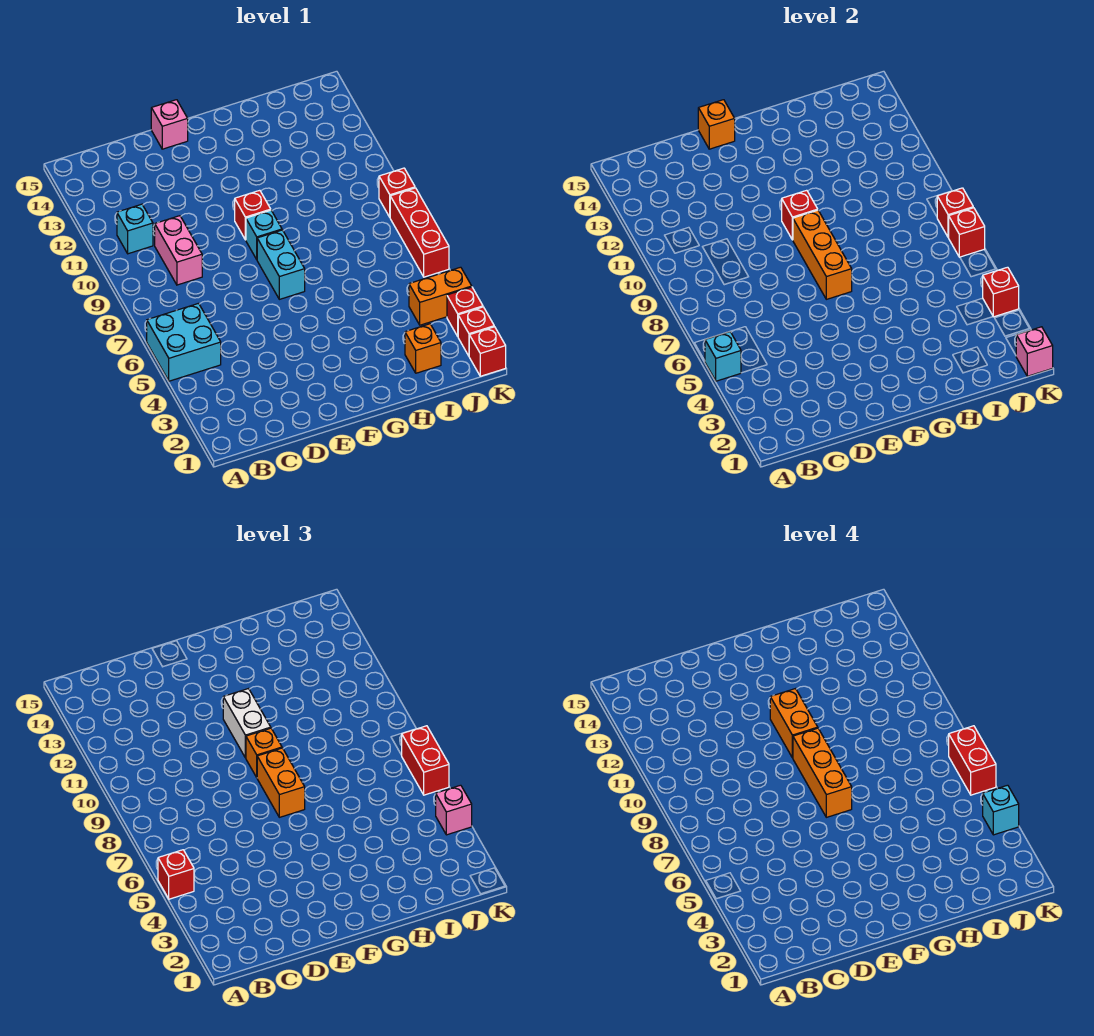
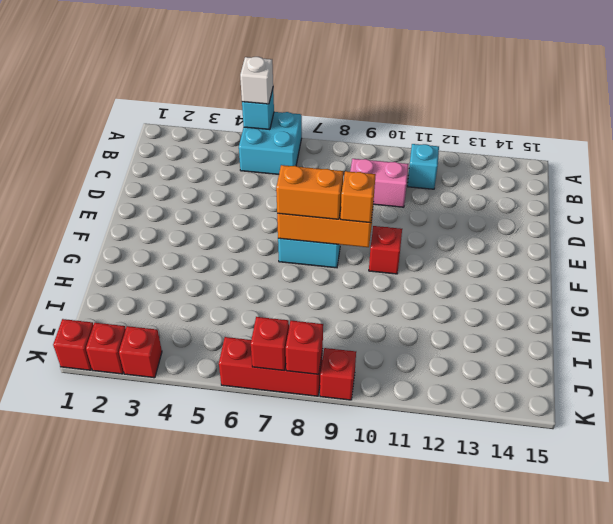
white 1x1 brick [240,57,273,104] -> red 1x1 brick [158,850,194,899]
none -> pink 1x1 brick [151,100,188,149]
none -> cyan 1x1 brick [246,210,282,259]
none -> orange 1x1 brick [405,324,441,373]
none -> orange 1x2 brick [409,267,472,325]

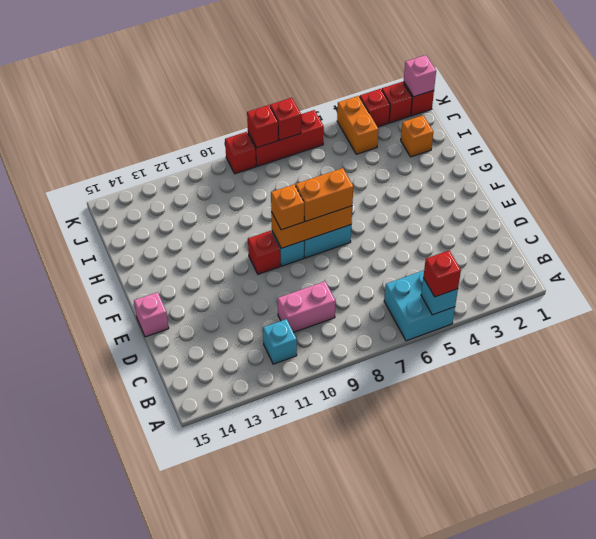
none -> orange 1x1 brick [698,100,735,149]
none -> red 1x1 brick [782,190,818,240]
none -> red 1x1 brick [983,267,1019,317]
none -> white 1x2 brick [223,689,271,758]

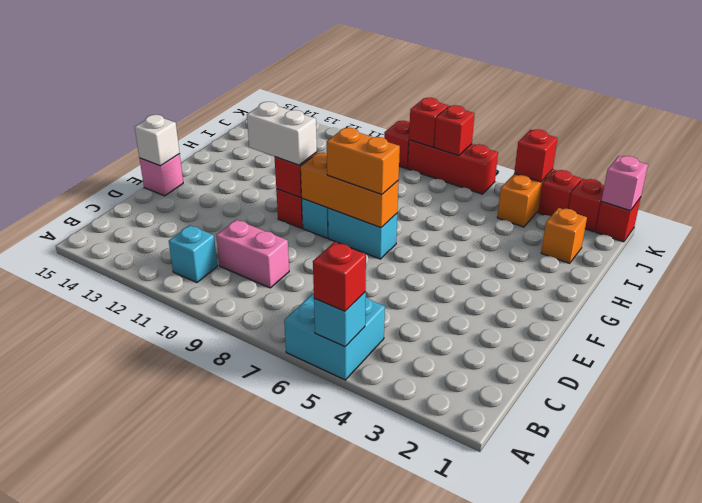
white 1x1 brick [135,115,180,166] -> orange 1x1 brick [698,100,735,149]
none -> orange 1x1 brick [246,728,282,777]
none -> pink 1x1 brick [436,785,472,835]
none -> red 1x2 brick [402,726,449,795]
none -> orange 1x3 brick [793,728,852,817]

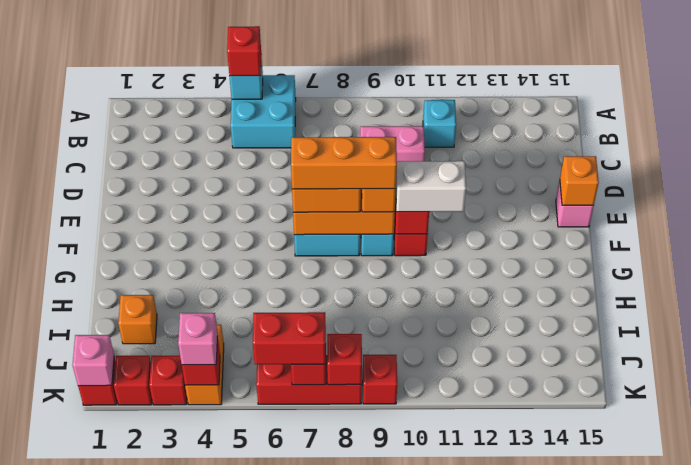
none -> orange 1x2 brick [770,689,818,758]
none -> cyan 1x1 brick [983,785,1019,835]
none -> red 1x2 brick [949,726,996,795]

